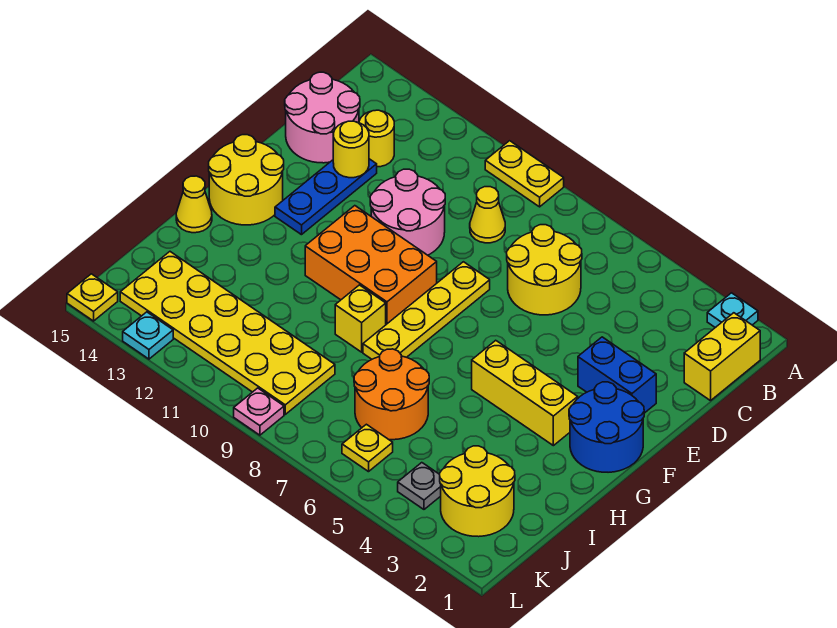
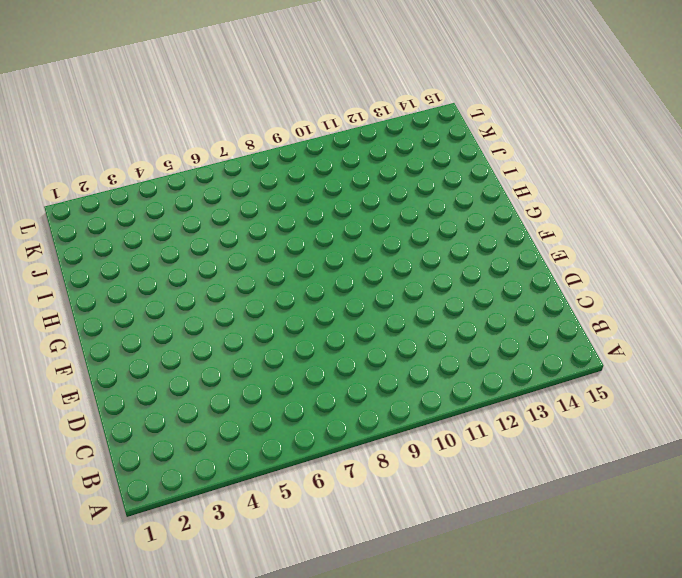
none -> cyan 1x1 plate [707,293,758,328]
none -> yellow 1x2 plate [485,141,564,207]
none -> yellow 1x2 brick [684,313,760,401]

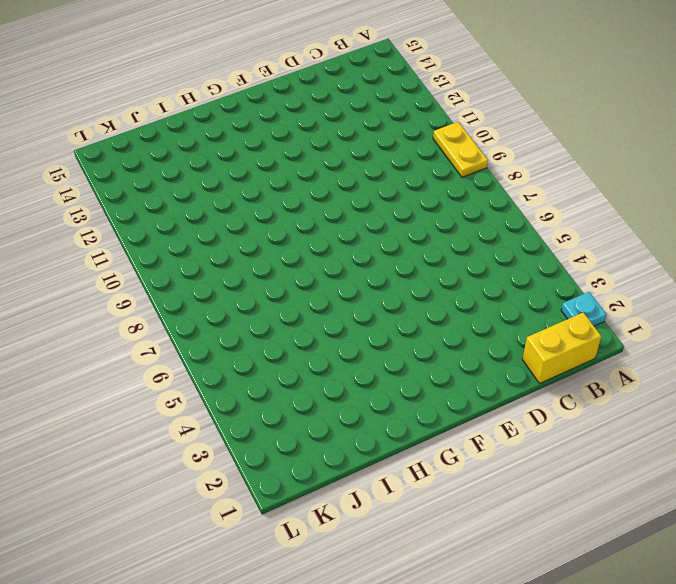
none -> yellow 2x2 round brick [507,225,582,315]
none -> yellow 1x1 cone [470,187,505,243]
none -> yellow 1x1 round brick [359,110,394,167]

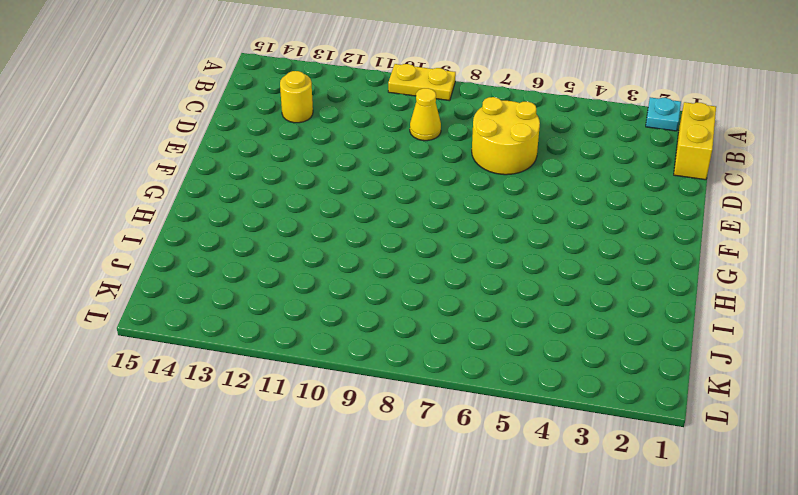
none -> pink 2x2 round brick [285,72,360,163]
none -> pink 2x2 round brick [370,169,445,255]
none -> blue 1x3 plate [275,159,377,235]

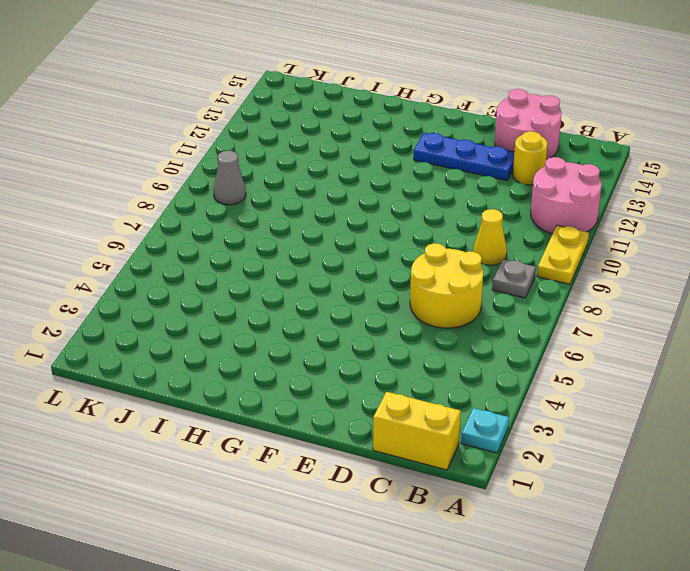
pink 2x2 round brick [531,157,602,234] -> pink 2x2 round brick moved to [370,169,445,255]
grey 1x1 plate [492,259,536,298] -> grey 1x1 plate moved to [398,463,441,509]
grey 1x1 cone [213,151,246,205] -> yellow 2x6 plate [120,252,335,414]
none -> blue 1x2 brick [578,337,656,413]
none -> yellow 1x4 plate [363,262,490,359]
none -> blue 2x2 round brick [569,382,644,472]

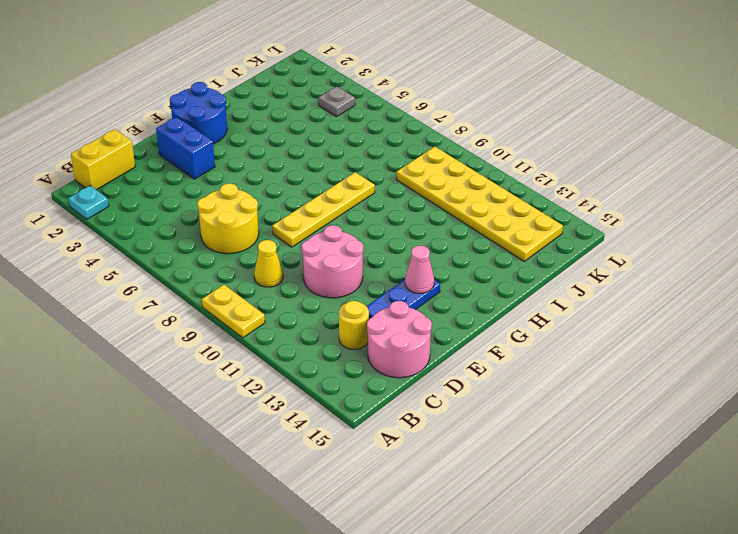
pink 1x1 cone [405,246,434,293] -> none
none -> orange 2x3 brick [305,206,437,324]
none -> yellow 2x2 round brick [209,135,284,225]
none -> yellow 1x3 brick [472,340,578,446]

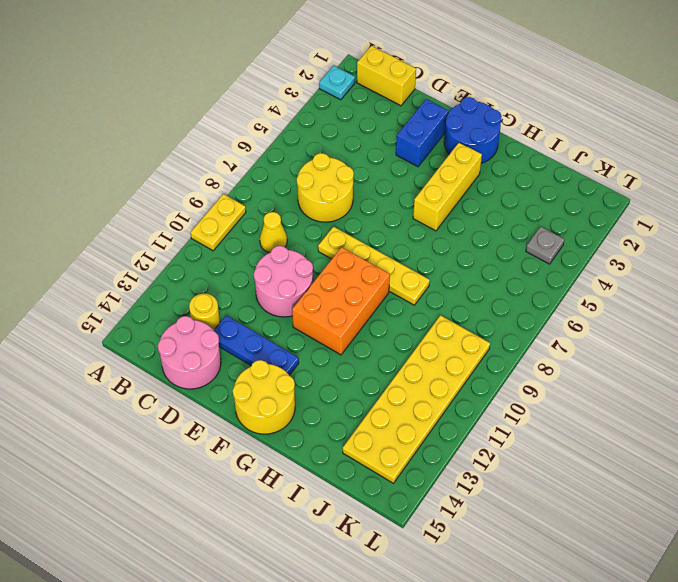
none -> yellow 1x1 brick [335,285,386,352]
none -> yellow 1x1 cone [176,176,212,233]
none -> orange 2x2 round brick [354,349,429,440]

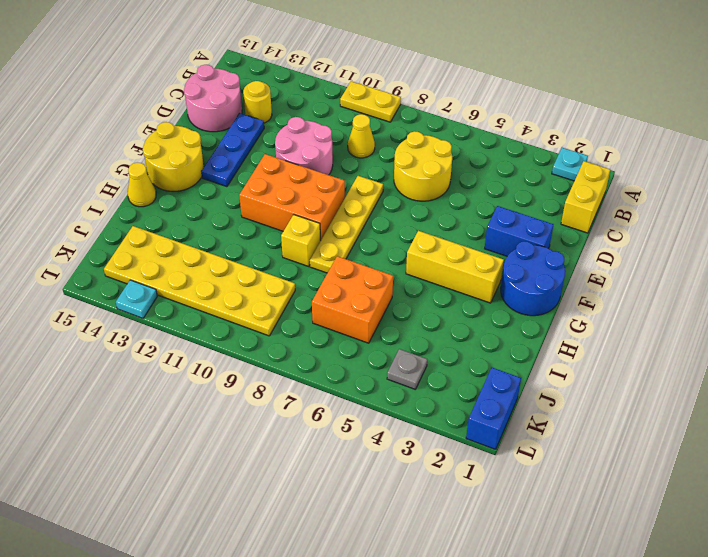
orange 2x2 brick [312,256,393,343] -> orange 2x2 round brick [354,349,429,440]
blue 1x2 brick [466,368,521,450] -> none
none -> yellow 2x2 round brick [440,446,515,537]
none -> yellow 1x1 plate [342,424,393,472]
none -> pink 1x1 plate [234,388,284,435]

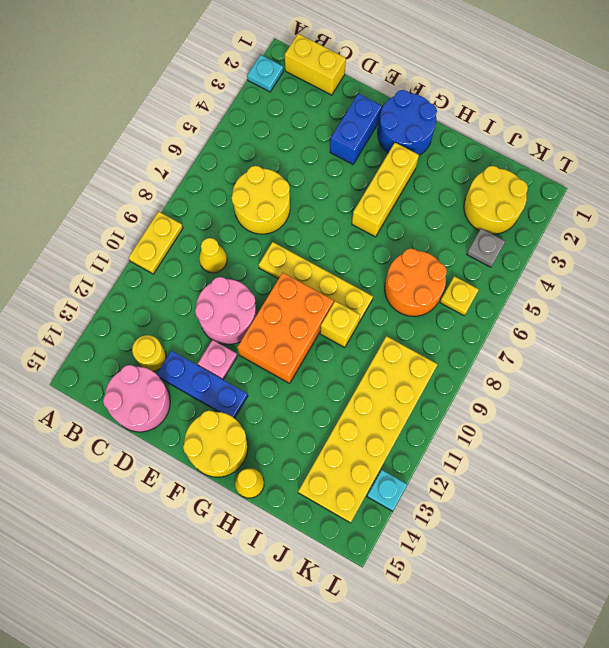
pink 1x1 plate [198,340,237,379] -> pink 1x1 plate moved to [234,388,284,435]
none -> yellow 1x1 plate [67,274,118,321]
none -> yellow 1x1 round brick [333,121,369,178]

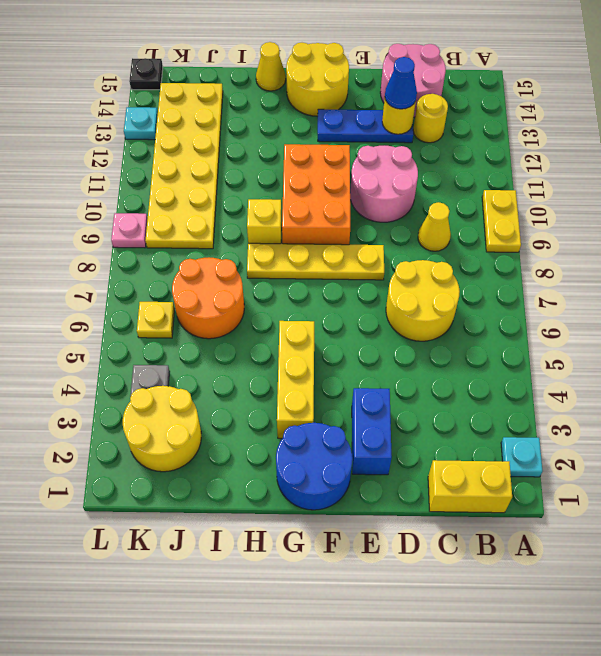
blue 1x1 cone [385,57,417,109] -> none
black 1x1 plate [129,58,163,90] -> yellow 1x1 plate [67,274,118,321]

